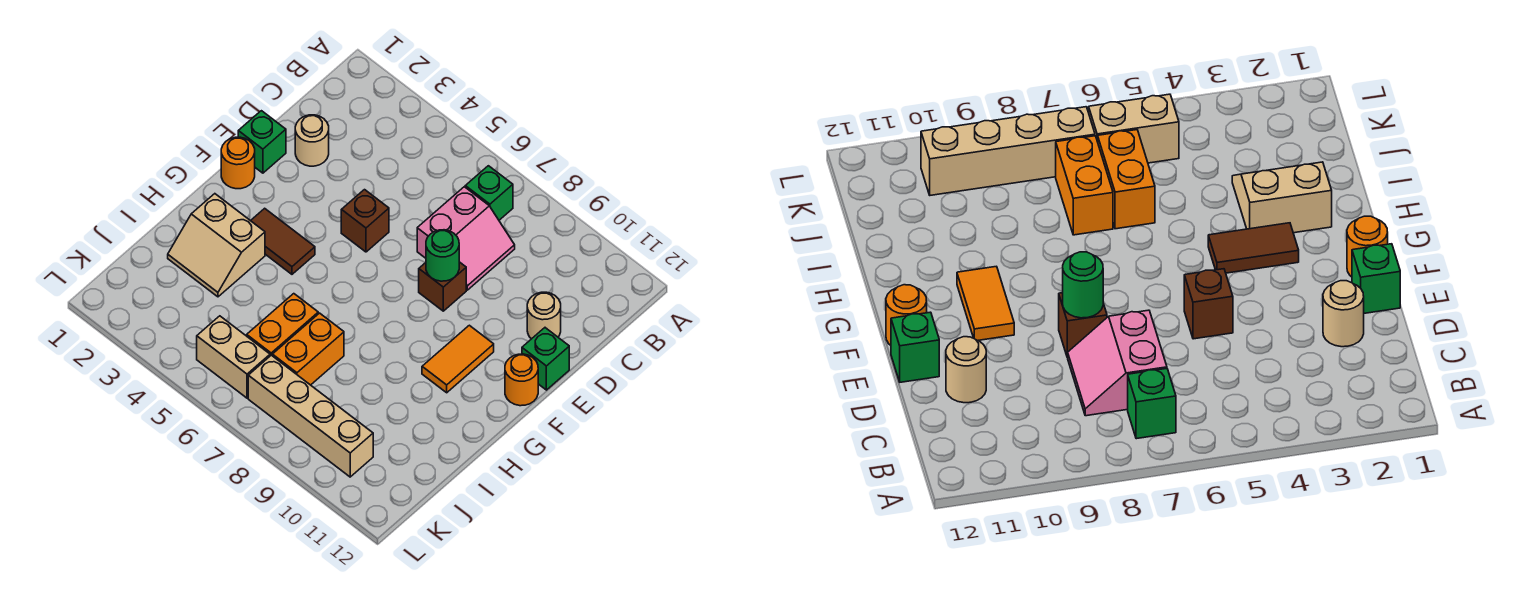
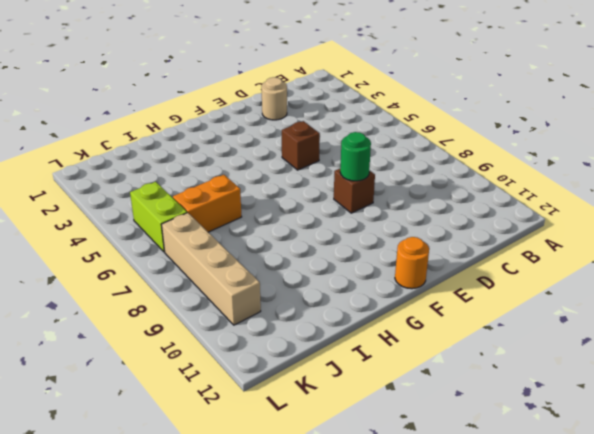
lime 1x2 brick [130,182,187,252] -> tan 1x2 brick [197,316,270,398]
none -> green 1x1 brick [465,166,513,220]
none -> pink 2x2 slope [417,187,515,290]
none -> tan 1x1 round brick [527,292,561,339]

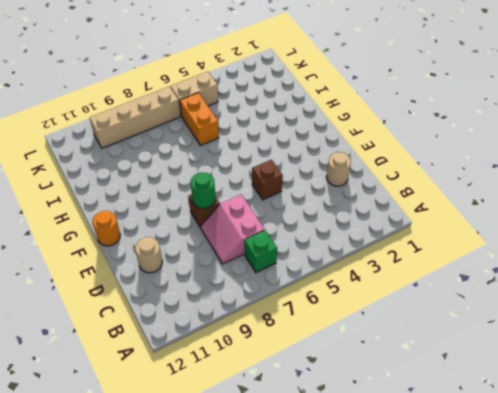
none -> green 1x1 brick [238,111,286,173]
none -> green 1x1 brick [522,328,569,390]
none -> orange 1x1 round brick [221,137,255,189]

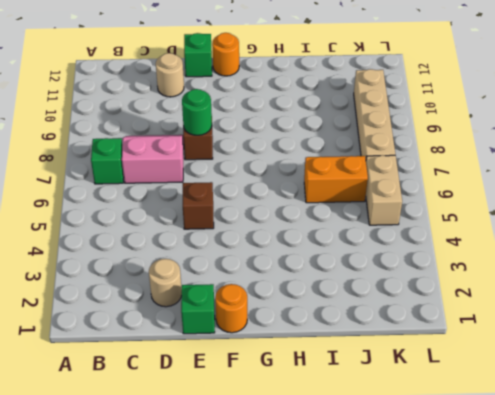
none -> orange 1x2 tile [422,325,494,393]
none -> brown 1x2 tile [251,208,315,274]
none -> tan 2x2 slope [168,194,265,297]

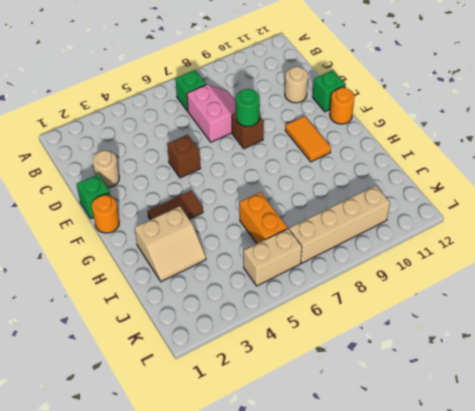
none -> orange 1x2 brick [272,313,344,385]

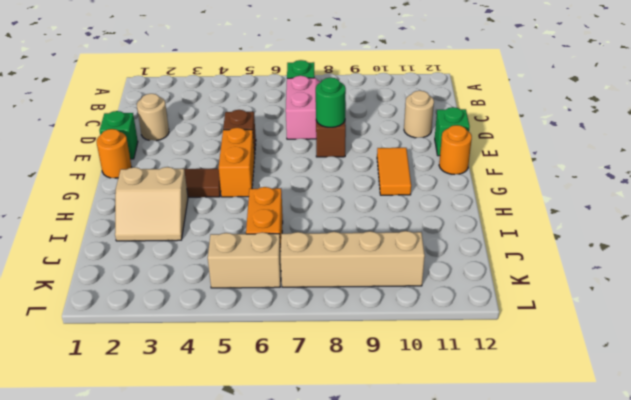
orange 1x2 brick [219,128,255,197] -> orange 1x2 brick moved to [272,313,344,385]

